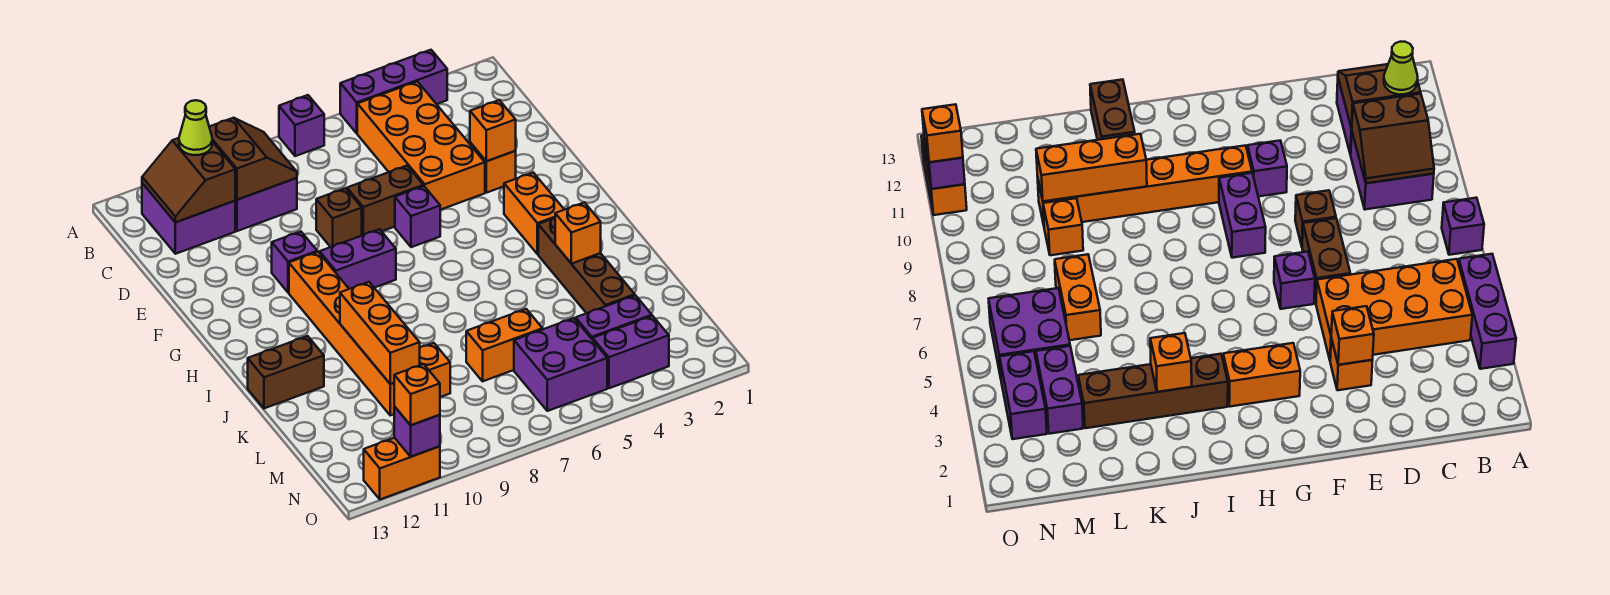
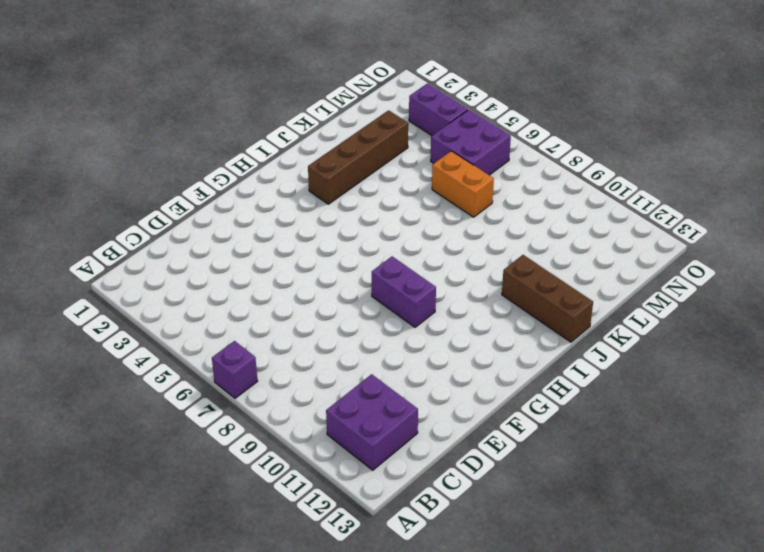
brown 1x3 brick [502,255,593,342] -> brown 1x2 brick [248,336,324,408]
none -> purple 1x3 brick [340,50,447,133]
none -> orange 2x4 brick [357,81,485,210]
none -> purple 2x2 brick [235,178,297,231]

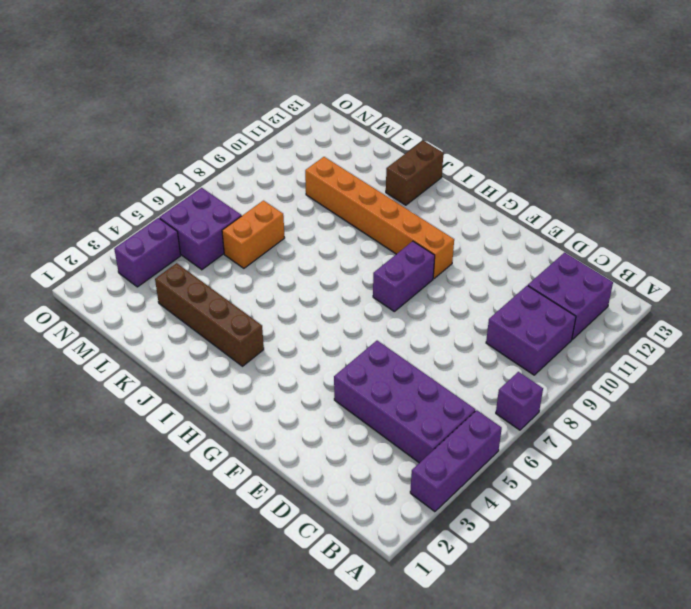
purple 2x4 brick [334,341,475,463] -> orange 2x4 brick [357,81,485,210]
none -> orange 1x1 brick [470,143,516,193]
none -> brown 1x2 brick [347,166,423,235]
none -> brown 1x1 brick [316,188,362,247]

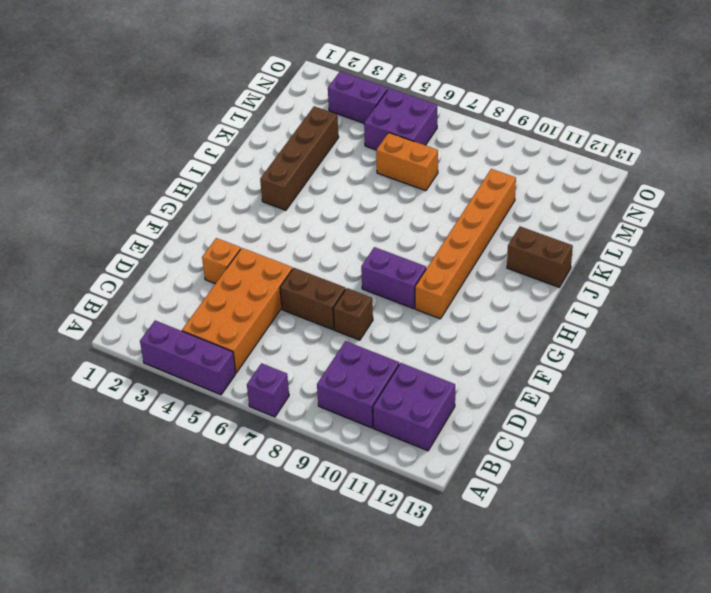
none -> purple 1x1 brick [395,186,440,247]
none -> purple 1x1 brick [272,232,317,293]
none -> orange 1x2 brick [504,173,564,254]

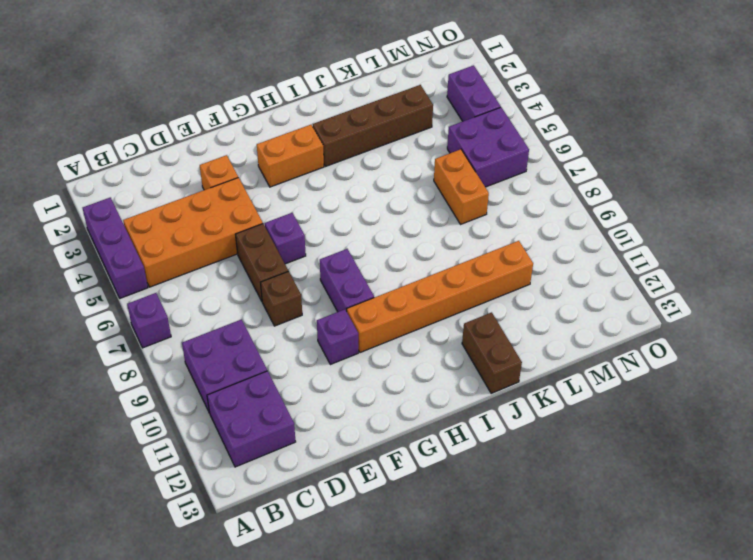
none -> orange 1x1 brick [420,343,450,397]
none -> purple 1x2 brick [576,295,652,340]
none -> orange 1x2 brick [364,438,440,499]

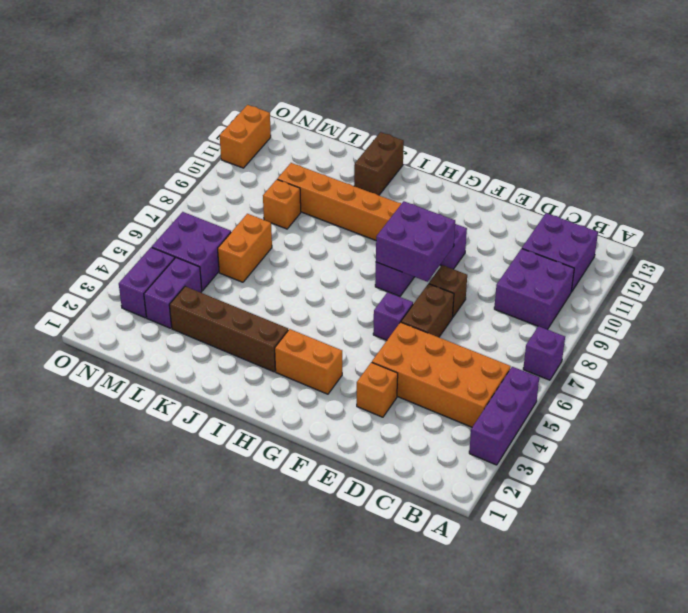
purple 2x2 brick [376,201,455,282] -> none
none -> brown 2x2 slope [209,118,297,200]
none -> brown 2x2 slope [142,138,235,222]
none -> orange 1x1 brick [470,100,516,161]

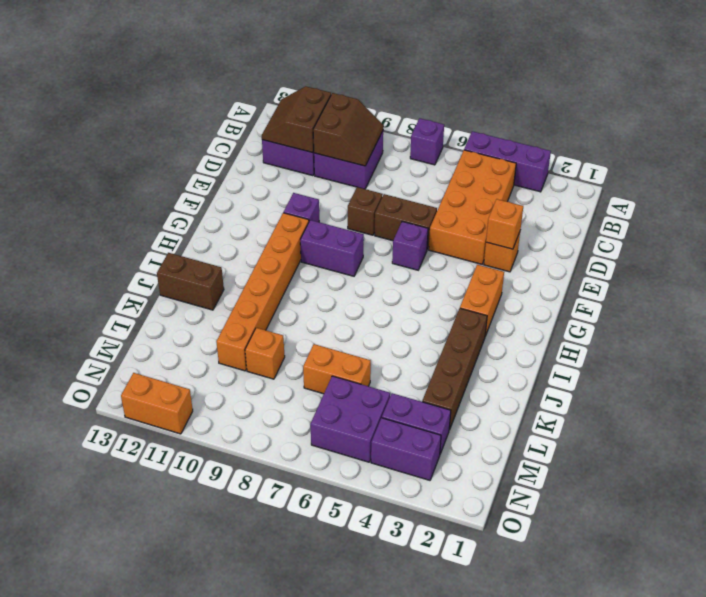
none -> orange 1x1 brick [555,202,601,264]
none -> orange 1x3 brick [340,282,420,384]
none -> purple 1x1 brick [394,407,440,457]

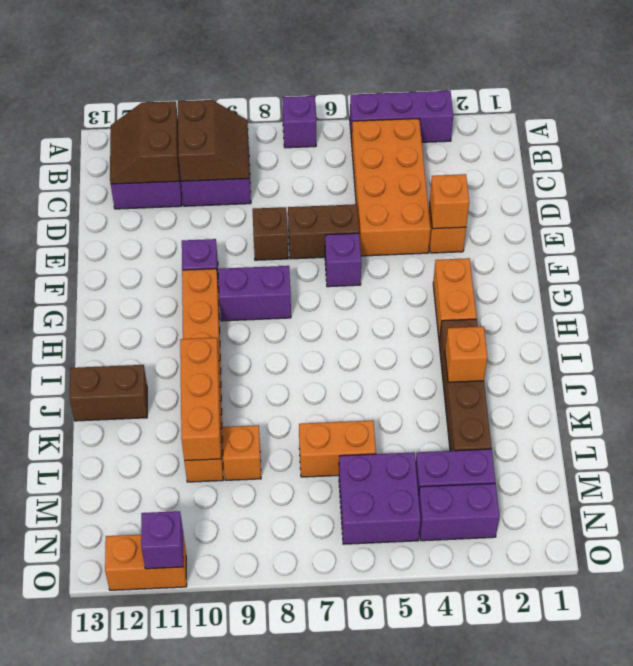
none -> lime 1x1 cone [179,100,212,155]
none -> orange 1x1 brick [394,364,440,425]

